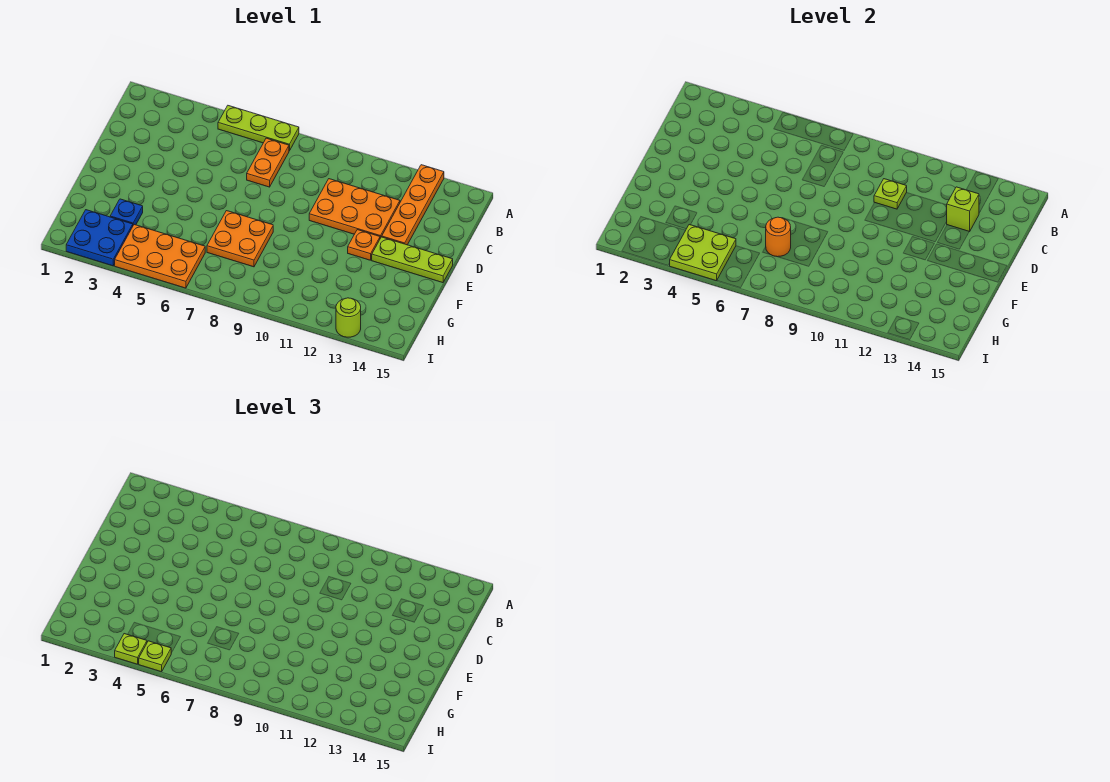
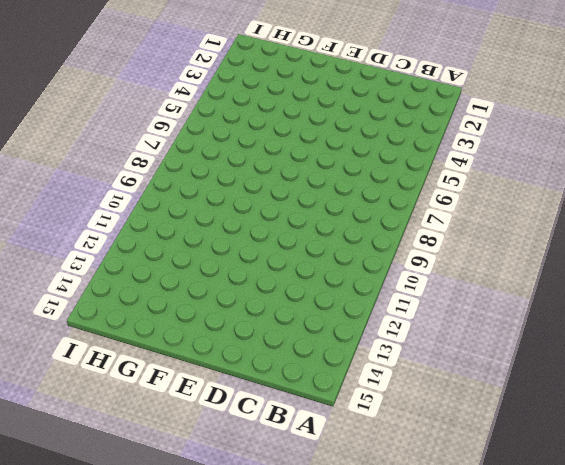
none -> lime 1x3 plate [218,106,299,151]
none -> orange 1x4 plate [382,165,444,245]
none -> orange 1x2 plate [247,138,289,187]

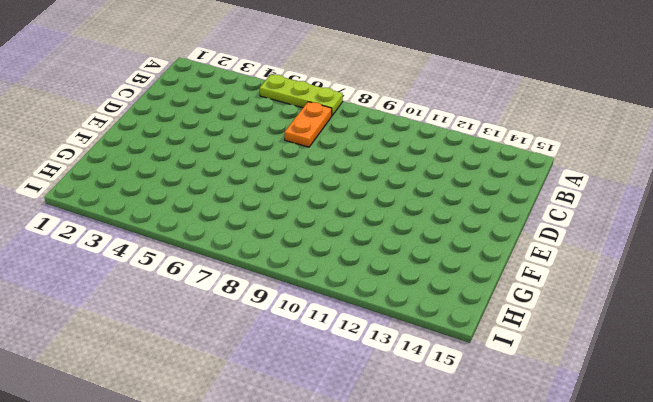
none -> orange 1x4 plate [382,165,444,245]
none -> orange 2x3 plate [309,179,400,238]
none -> orange 1x1 plate [348,230,380,260]

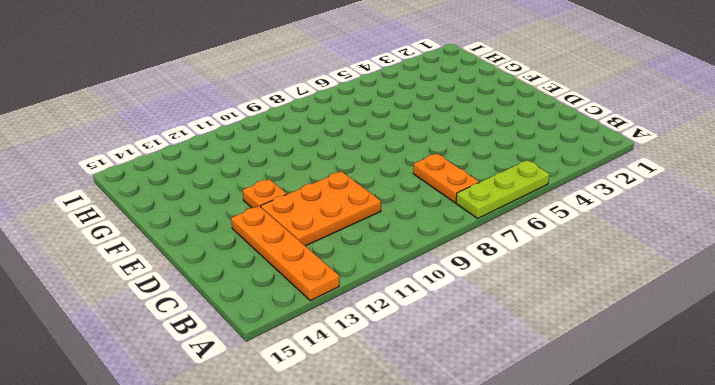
none -> lime 1x3 plate [372,237,453,283]
none -> orange 2x2 plate [207,211,273,267]
none -> blue 1x1 plate [110,199,143,225]

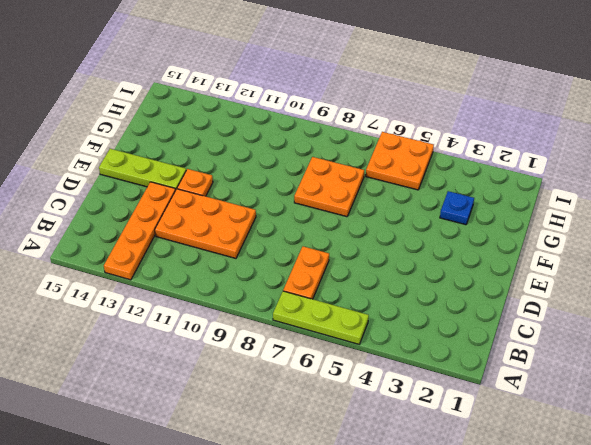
orange 2x2 plate [366,132,434,190] -> orange 2x3 plate [115,225,205,288]
none -> blue 2x2 plate [66,210,133,266]
none -> lime 1x1 round brick [336,298,361,337]
none -> lime 1x1 plate [874,179,907,209]

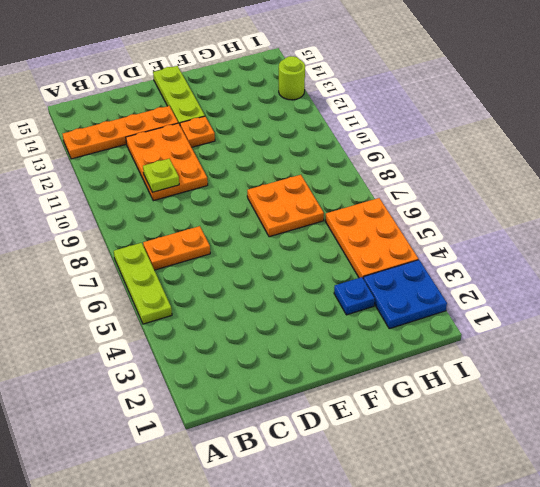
none -> lime 1x1 brick [947,187,979,232]
none -> orange 1x1 round brick [766,217,791,257]
none -> lime 2x2 plate [669,225,736,281]

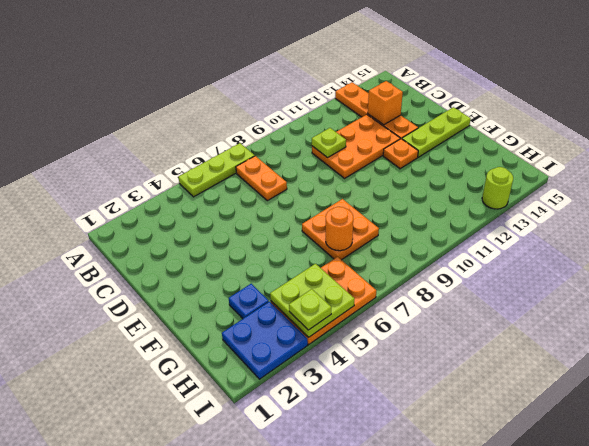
orange 1x1 brick [368,81,403,125] -> lime 1x1 brick [947,187,979,232]
none -> lime 1x1 plate [139,641,171,672]

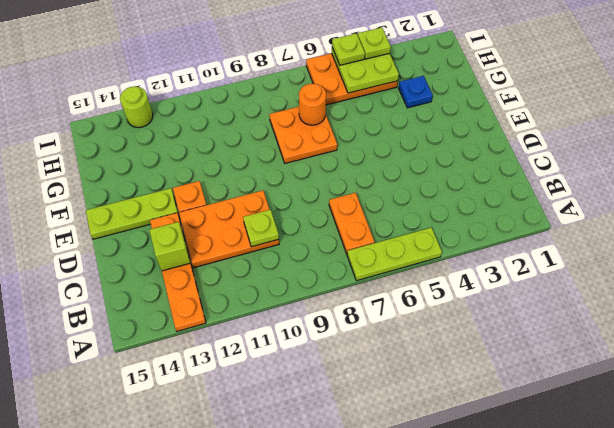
none -> blue 2x2 plate [66,210,133,266]

